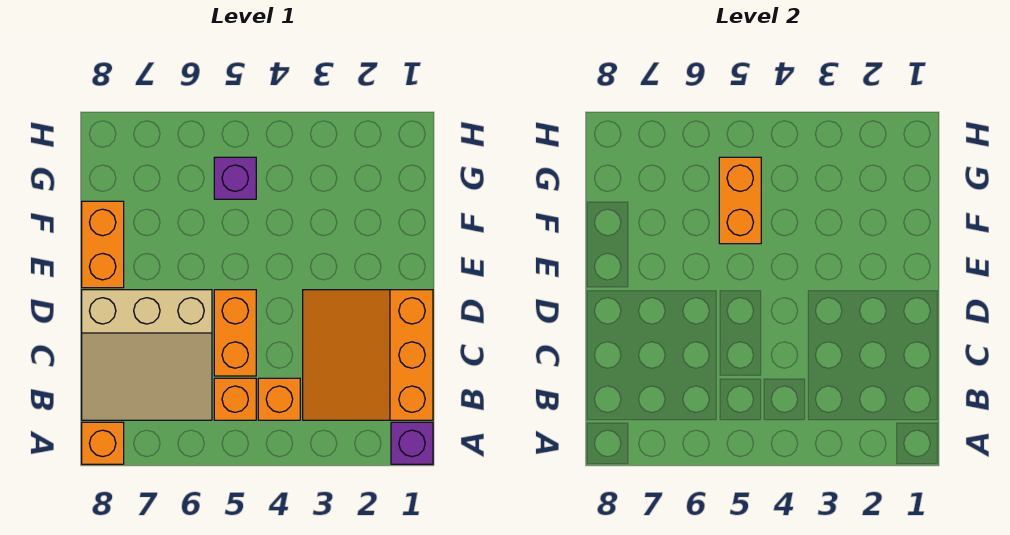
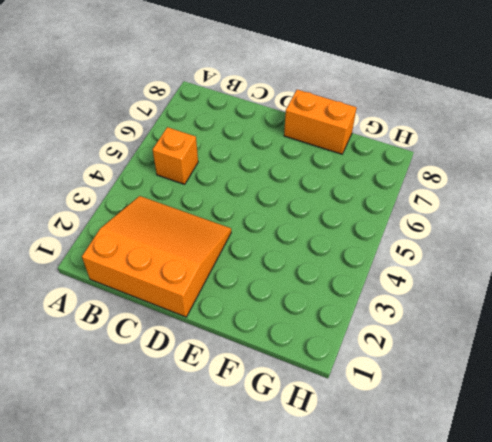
none -> purple 1x1 brick [391,422,433,464]
none -> orange 1x1 brick [82,422,124,464]

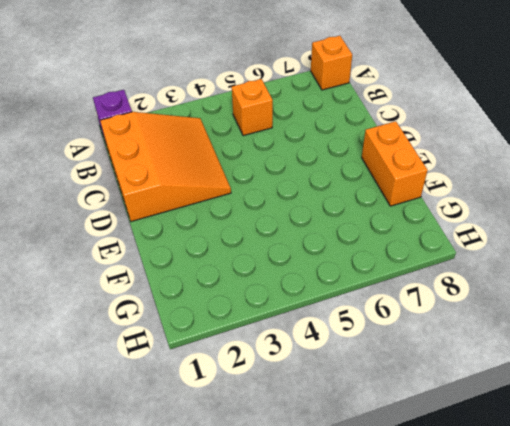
none -> orange 1x1 brick [258,378,300,420]
none -> tan 3x3 slope [82,290,212,420]

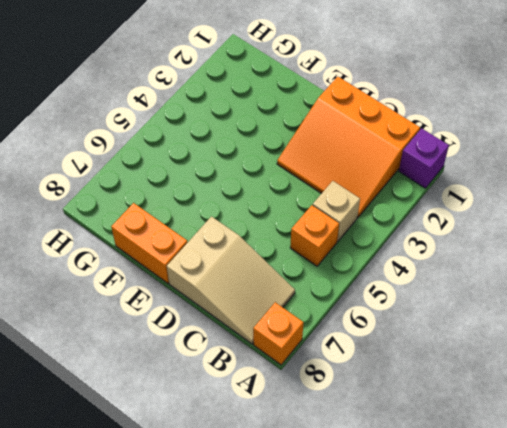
tan 1x1 brick [313,181,360,242] -> orange 1x1 brick [258,378,300,420]
tan 2x3 slope [167,216,295,344] -> tan 3x3 slope [82,290,212,420]
none -> orange 1x2 brick [214,290,256,376]
none -> purple 1x1 brick [214,157,256,199]

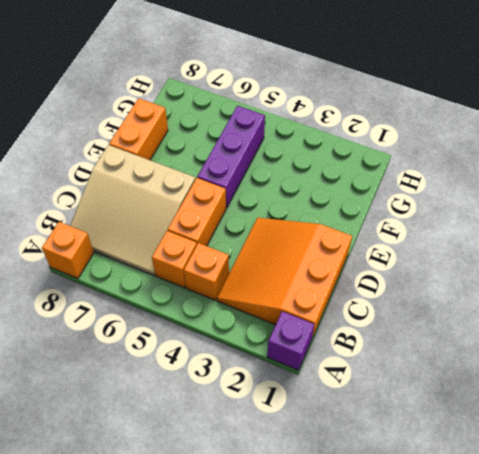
purple 1x3 brick [197,106,265,208] -> purple 1x1 brick [214,157,256,199]
none -> orange 1x2 brick [719,157,761,244]

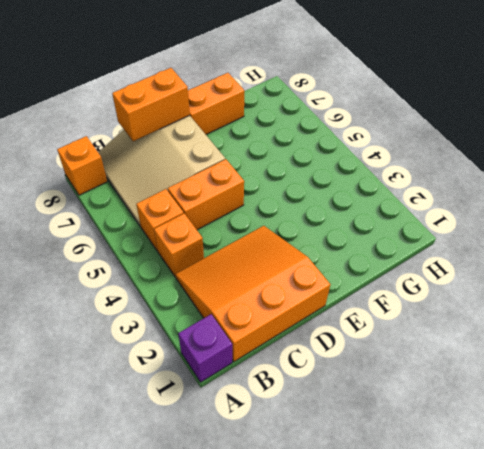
orange 1x2 brick [112,68,190,141] -> orange 1x2 brick moved to [719,157,761,244]
none -> purple 1x1 brick [214,157,256,199]

